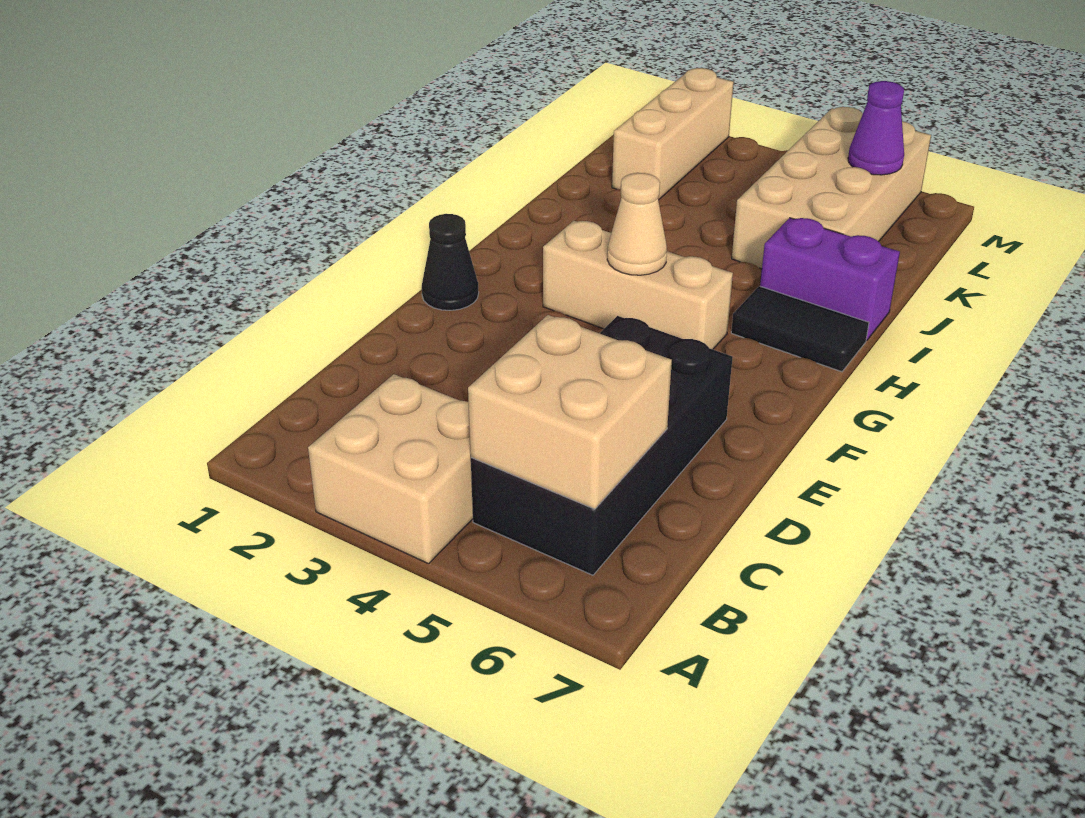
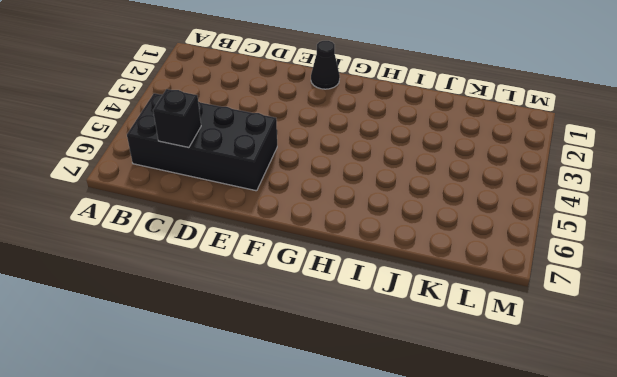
black 1x1 brick [153,89,201,148] -> tan 2x2 brick [468,315,672,509]
none -> tan 2x2 brick [308,374,473,564]
none -> tan 1x3 brick [543,221,733,349]

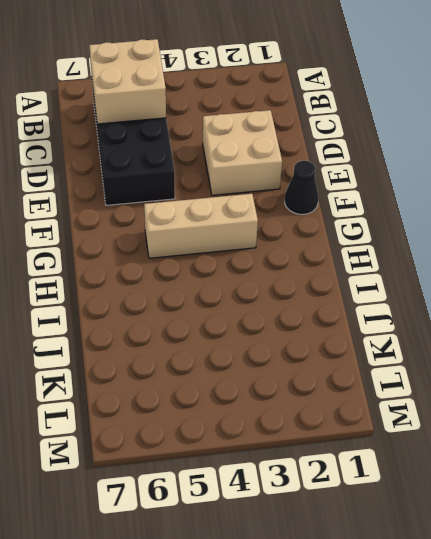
tan 2x2 brick [203,110,282,195] -> tan 2x2 brick moved to [308,374,473,564]
none -> black 1x2 tile [731,286,869,372]
none -> purple 1x2 brick [760,218,900,340]

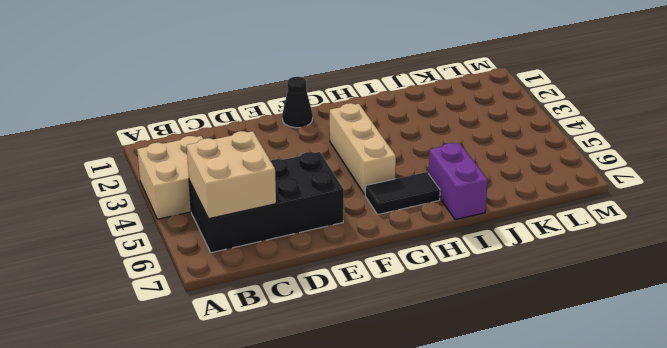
black 1x2 tile [365,172,440,215] -> black 1x2 tile turned to [731,286,869,372]
none -> tan 2x4 brick [732,107,931,269]
none -> tan 1x3 brick [612,68,734,200]

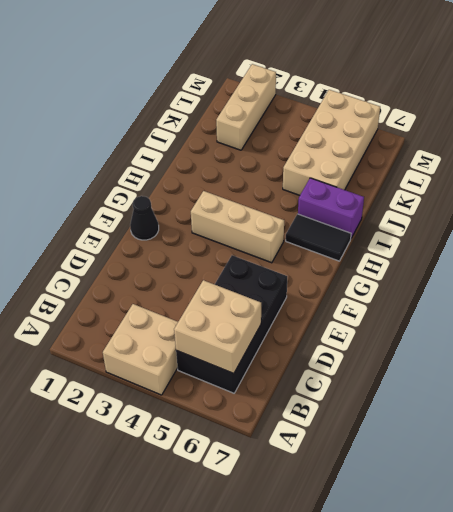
none -> tan 1x1 cone [607,173,667,275]
none -> purple 1x1 cone [848,81,904,175]

